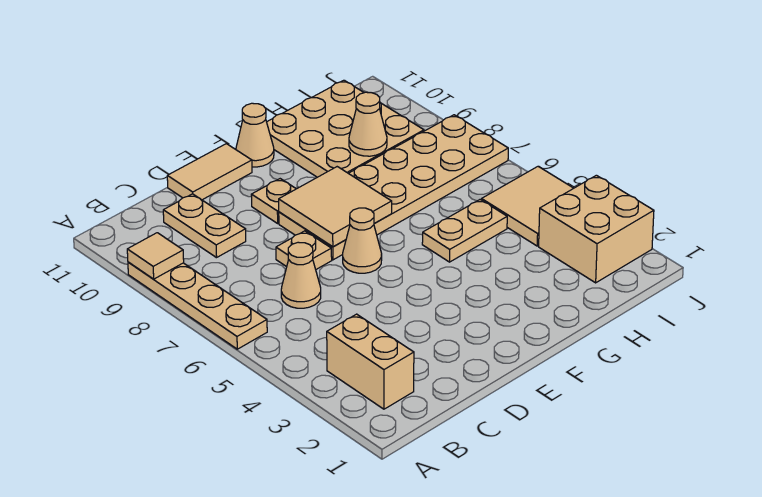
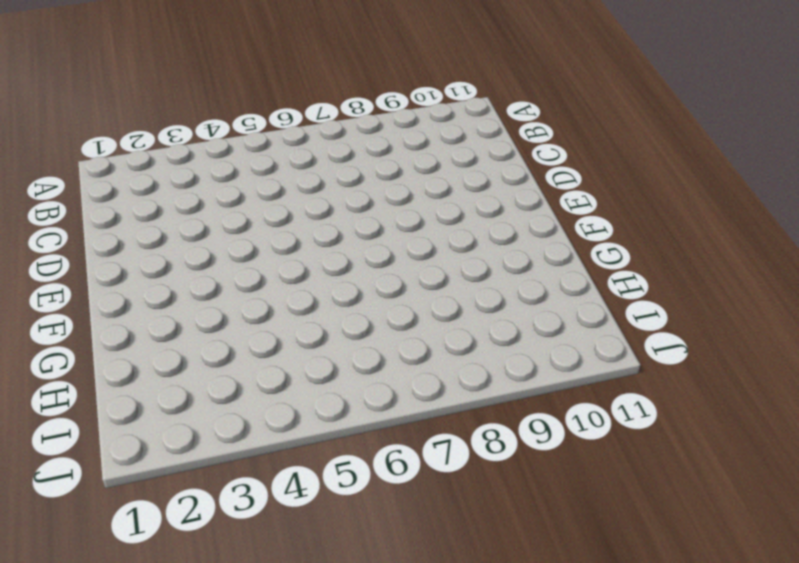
none -> tan 1x4 plate [128,262,267,349]
none -> tan 1x2 brick [327,314,414,409]
none -> tan 1x1 cone [281,242,321,308]

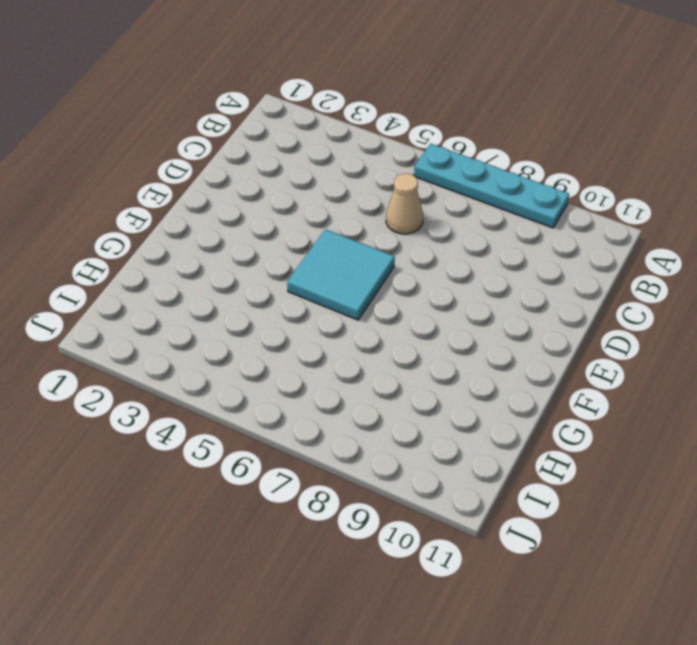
cyan 1x4 plate [414,144,569,228] -> tan 1x4 plate [128,262,267,349]
cyan 2x2 tile [287,229,395,320] -> tan 1x1 cone [343,208,382,273]
none -> tan 1x2 brick [327,314,414,409]
none -> tan 1x2 plate [163,194,246,258]
none -> tan 1x1 plate [276,231,332,269]

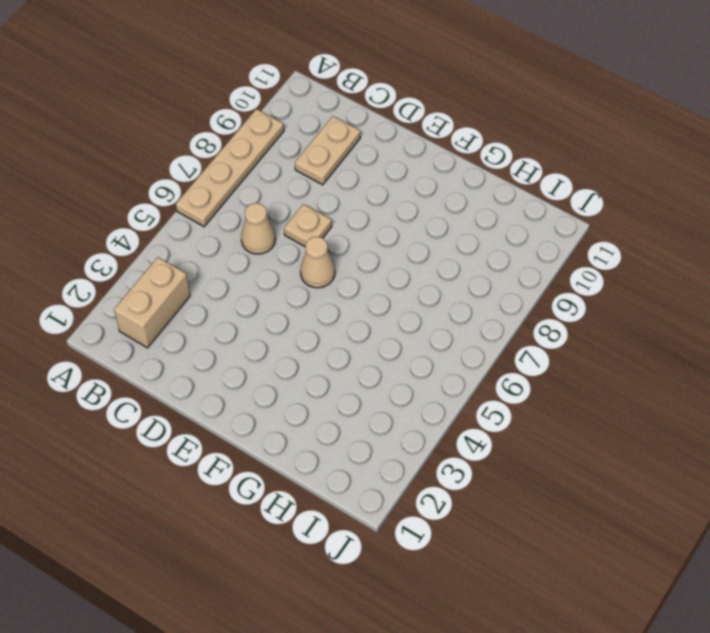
none -> tan 1x2 tile [167,144,252,200]
none -> tan 2x6 plate [279,115,508,260]
none -> tan 1x1 plate [251,179,296,223]

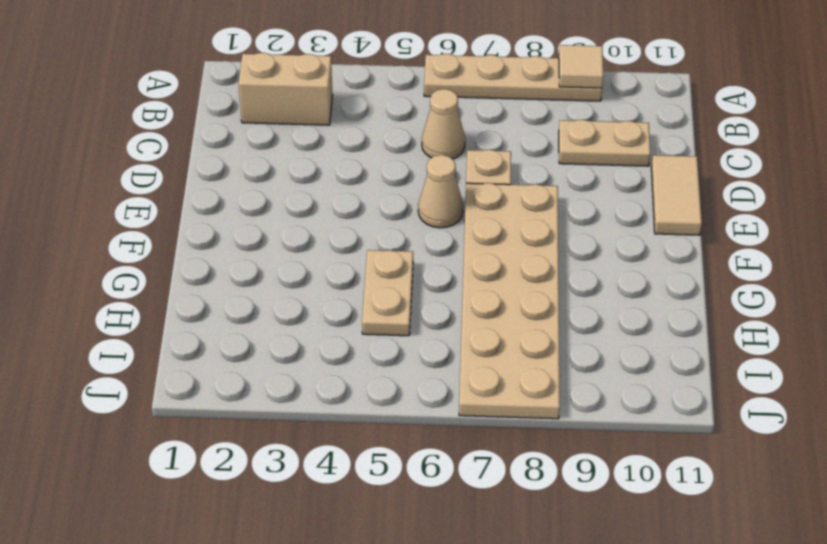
none -> tan 1x1 plate [251,179,296,223]
none -> tan 1x1 cone [236,103,274,167]
none -> tan 3x3 plate [267,80,424,177]

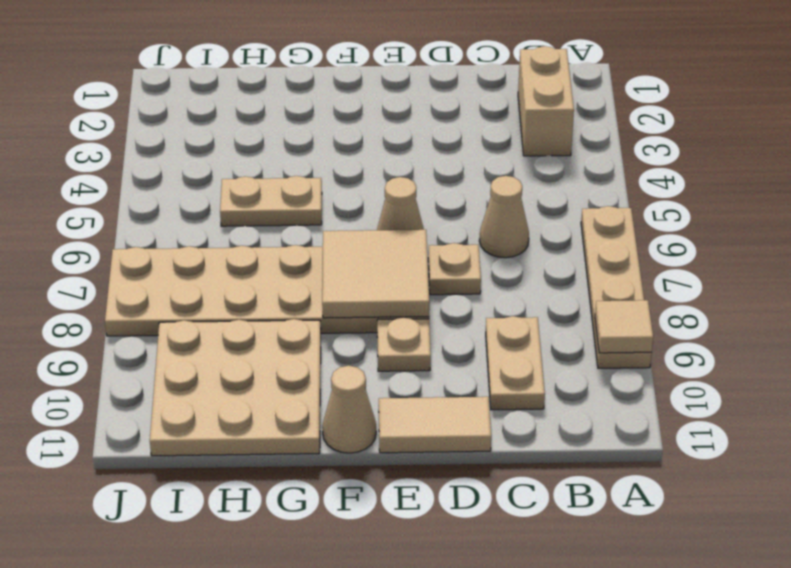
none -> tan 2x2 brick [539,175,654,283]
none -> tan 2x2 tile [482,167,574,246]
none -> tan 1x1 cone [349,92,387,156]

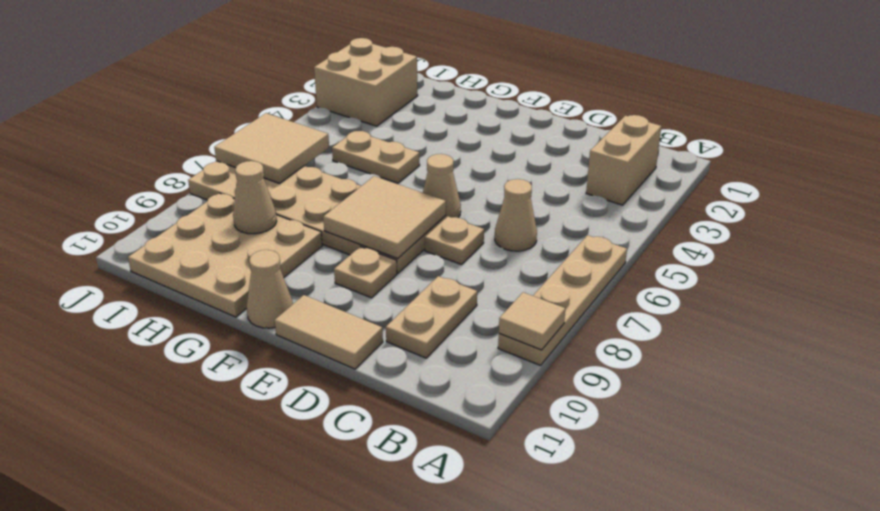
tan 2x2 tile [214,113,329,184] -> tan 2x2 tile moved to [482,167,574,246]

